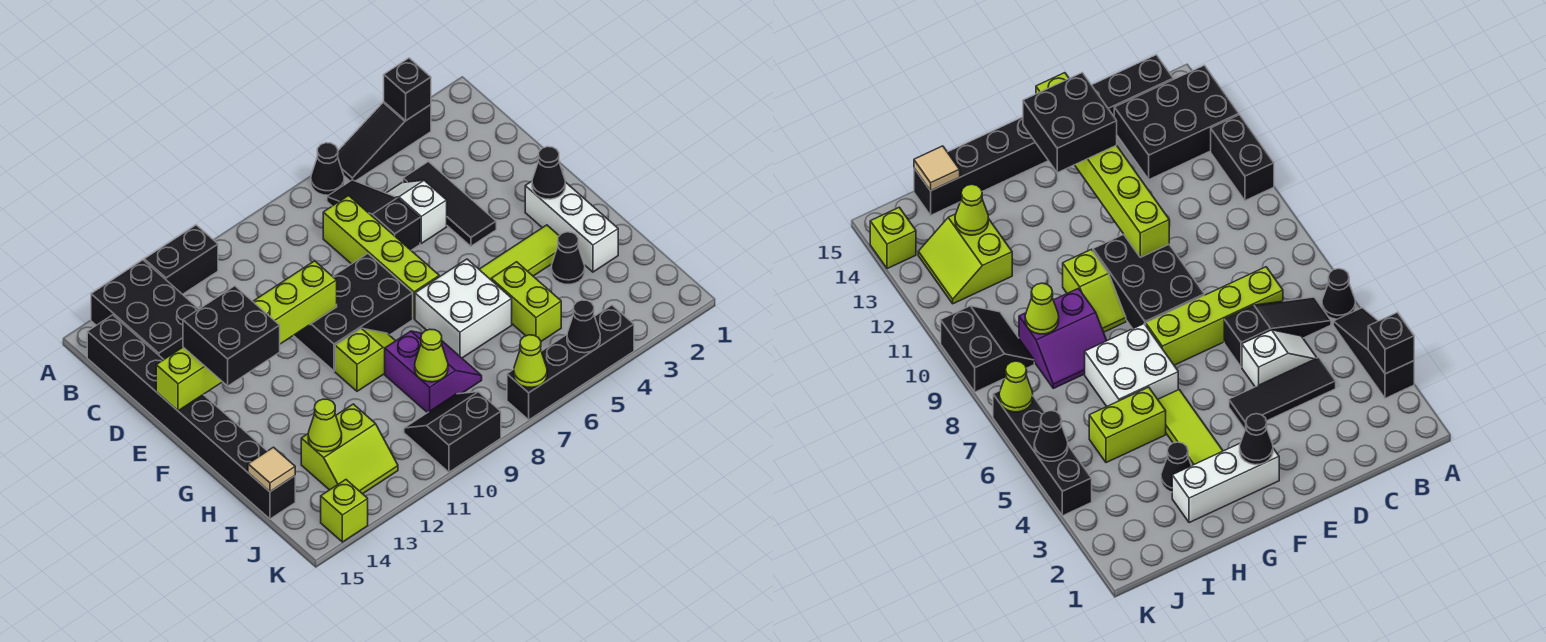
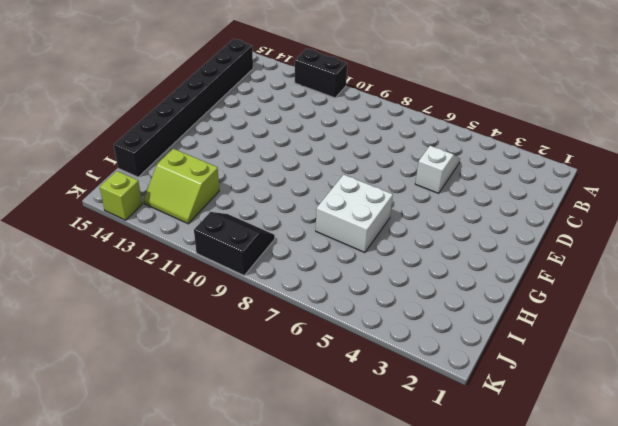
none -> black 1x3 slope [338,102,431,181]
none -> black 1x1 cone [311,143,344,195]
none -> black 2x3 brick [91,260,199,359]
none -> black 1x3 slope [327,180,420,250]

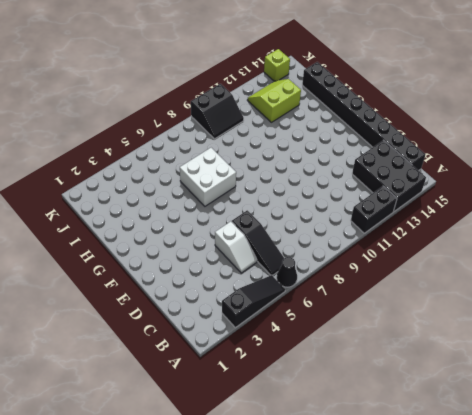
none -> black 1x3 tile [403,162,496,246]
none -> lime 1x4 brick [323,196,439,319]
none -> black 2x3 brick [293,254,413,371]
none -> white 1x3 brick [525,181,618,272]

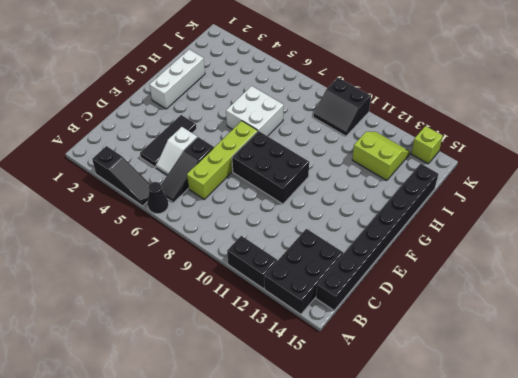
none -> lime 1x3 tile [479,225,559,280]
none -> lime 1x2 slope [335,328,395,391]
none -> black 1x1 cone [551,232,585,284]
none -> lime 1x2 brick [491,262,561,341]

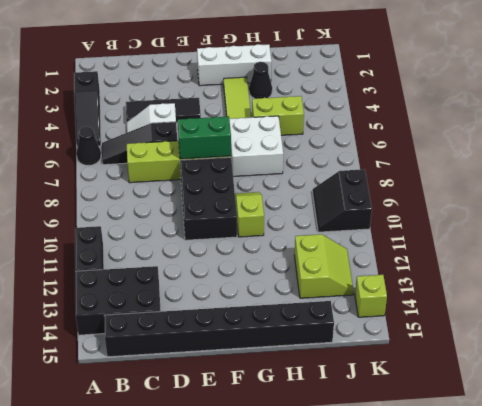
green 1x2 brick [178,116,231,159] -> none
none -> purple 2x2 slope [385,331,482,413]
none -> black 1x4 brick [507,305,634,420]
none -> black 1x1 brick [384,58,431,120]
none -> lime 1x6 brick [156,261,337,411]

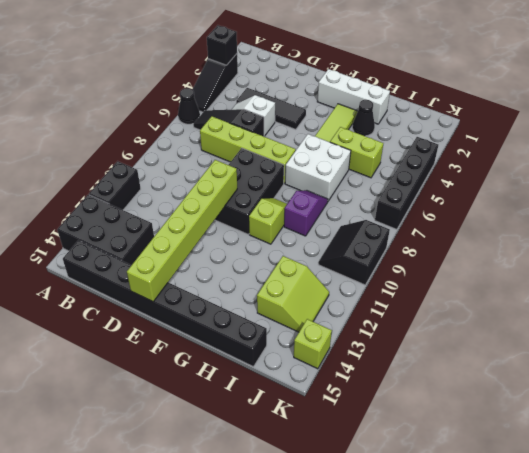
purple 1x2 slope [284,190,328,236] -> purple 2x2 slope [385,331,482,413]
none -> black 1x1 cone [532,147,565,199]
none -> lime 1x1 cone [415,329,448,382]
none -> lime 1x1 cone [308,399,342,452]
none -> tan 1x1 tile [248,447,295,492]

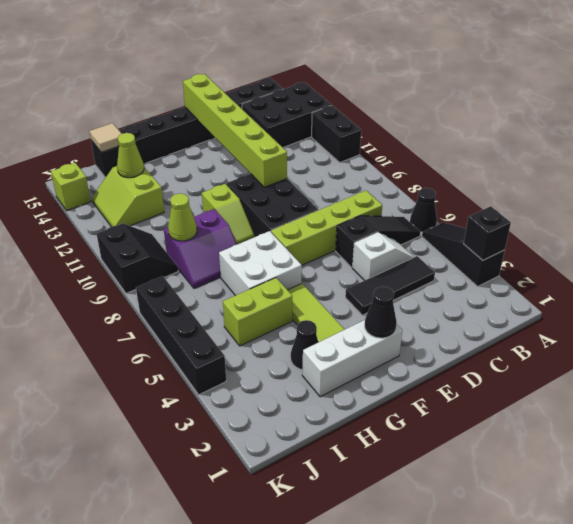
none -> black 1x1 cone [567,300,600,353]
none -> lime 1x1 cone [514,335,547,387]
none -> black 2x2 brick [183,286,280,386]

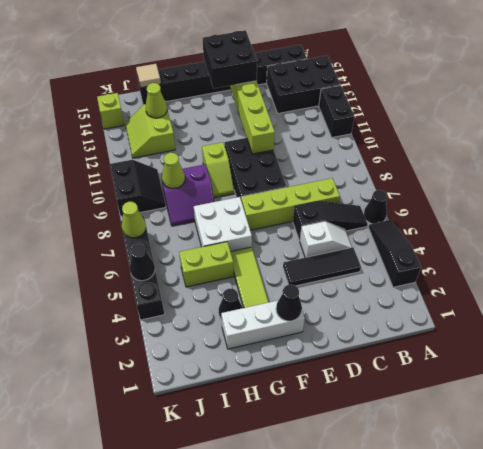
none -> black 1x1 brick [384,58,431,120]

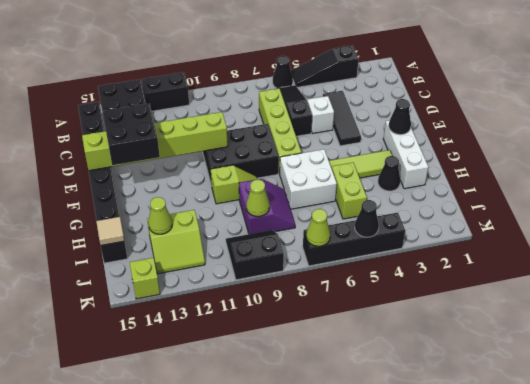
none -> black 1x1 brick [384,58,431,120]

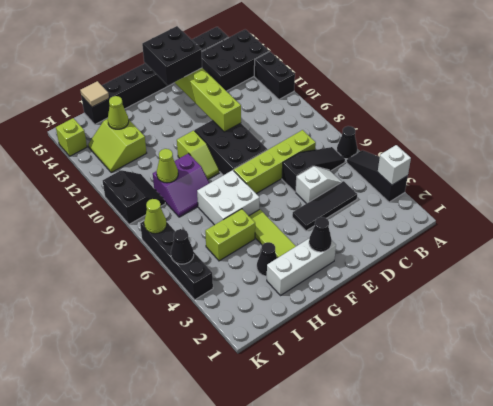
white 1x1 brick [378,145,411,185] -> black 1x1 brick [384,58,431,120]

